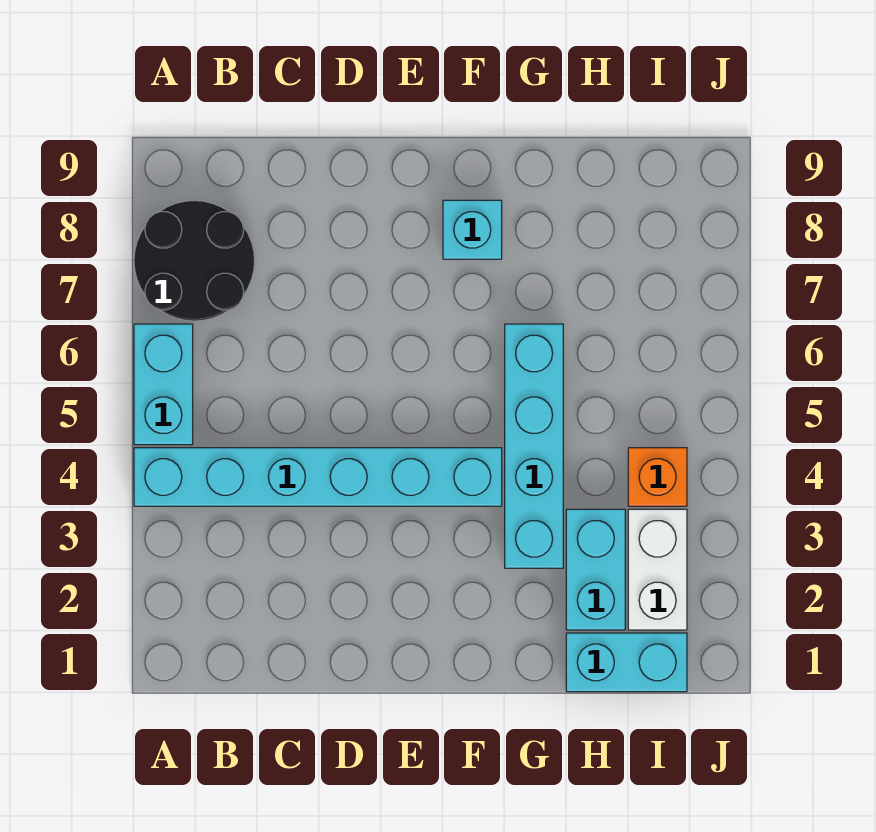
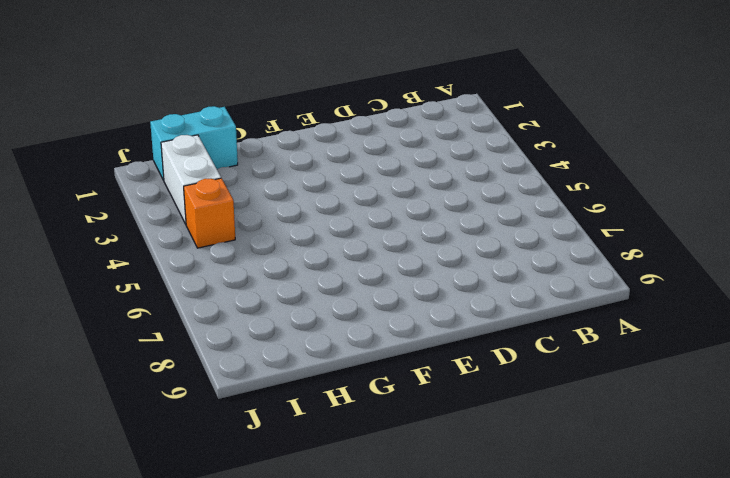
none -> cyan 1x6 brick [134,448,502,506]
none -> cyan 1x2 brick [134,324,193,445]

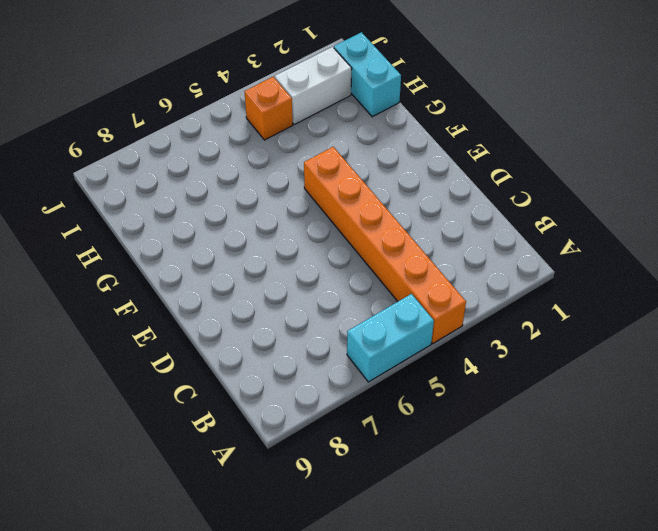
orange 1x6 brick [304,147,466,343] -> cyan 1x6 brick [134,448,502,506]
none -> black 2x2 round brick [134,200,255,321]
none -> cyan 1x1 brick [443,200,502,259]

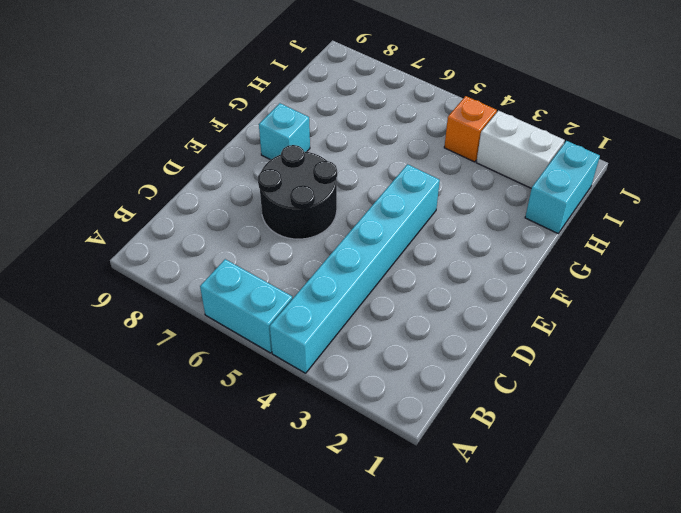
black 2x2 round brick [258,145,337,239] -> black 2x2 round brick moved to [134,200,255,321]
none -> cyan 1x4 brick [505,324,563,568]
none -> cyan 1x2 brick [566,509,625,630]

